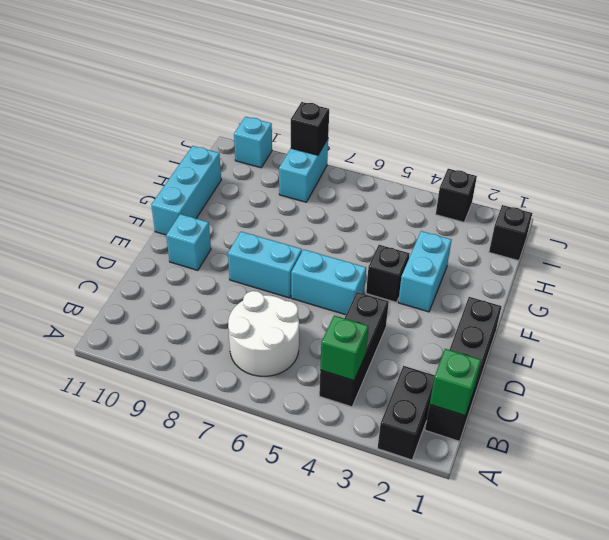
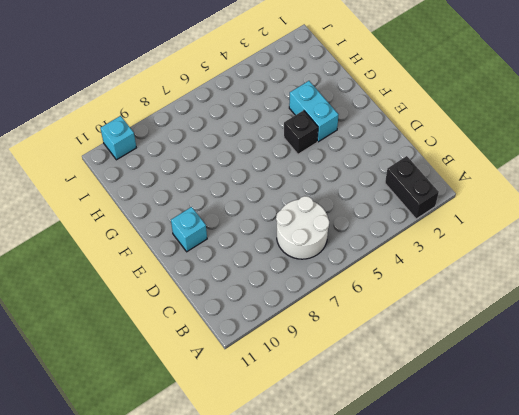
none -> black 1x4 brick [425,297,502,441]
none -> black 1x3 brick [319,292,389,407]
none -> cyan 1x2 brick [291,249,366,315]

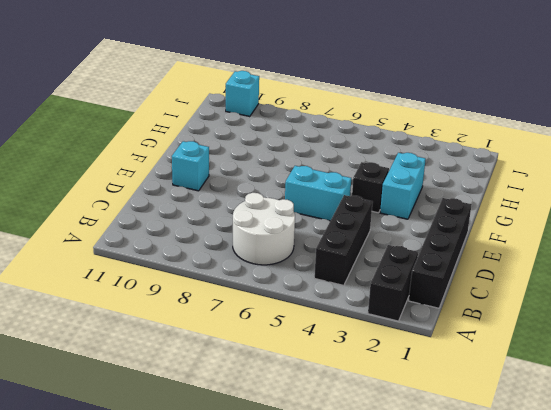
none -> cyan 1x2 brick [228,232,302,298]
none -> cyan 1x3 brick [151,146,221,235]
none -> black 1x1 brick [489,205,532,261]

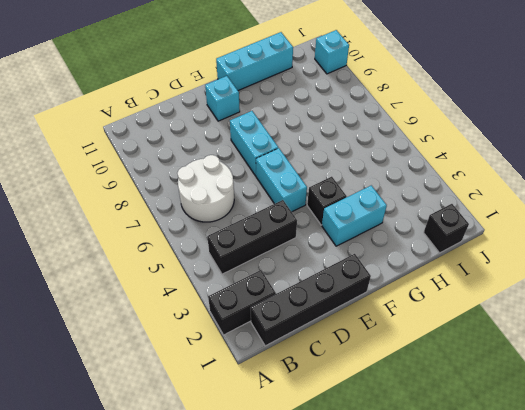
none -> cyan 1x2 brick [279,139,328,202]
none -> black 1x1 brick [436,169,477,222]
none -> green 1x1 brick [430,349,481,416]

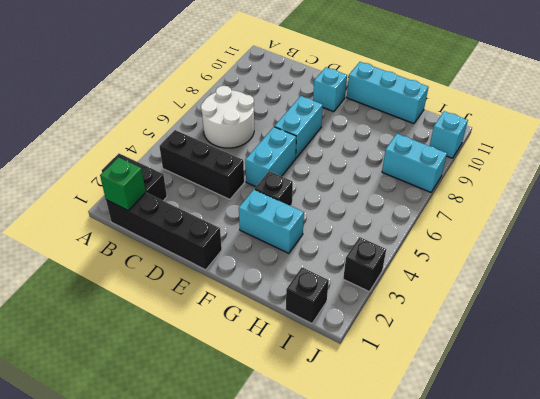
none -> green 1x1 brick [320,316,368,381]
none -> black 1x1 brick [291,102,329,155]

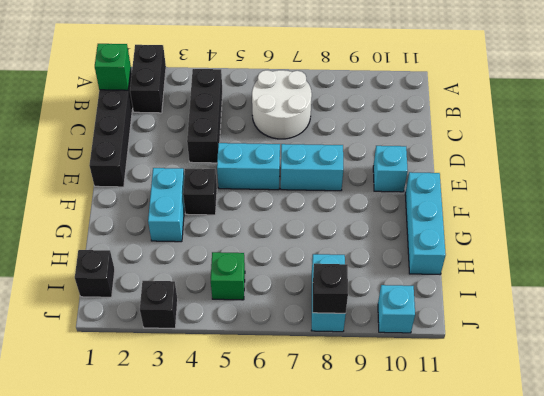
green 1x1 brick [211,252,245,300] -> green 1x1 brick moved to [320,316,368,381]

